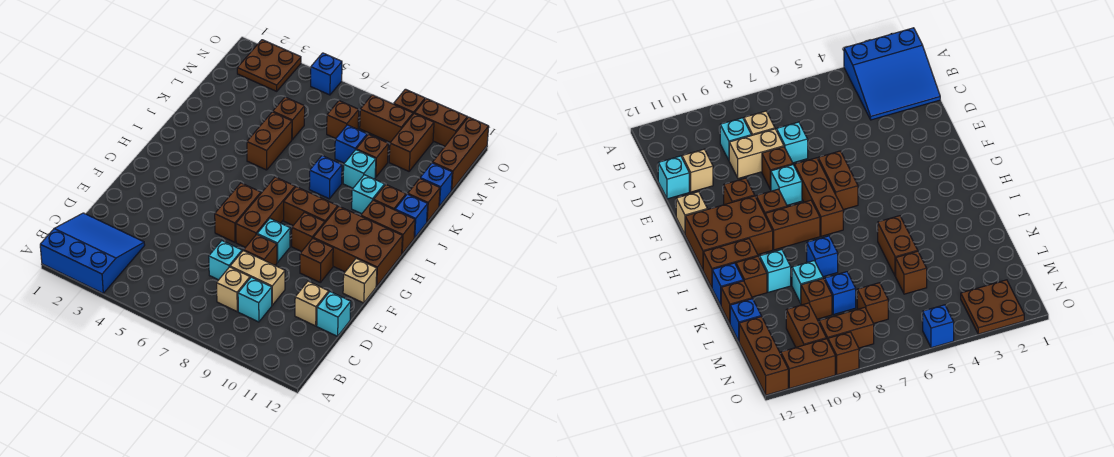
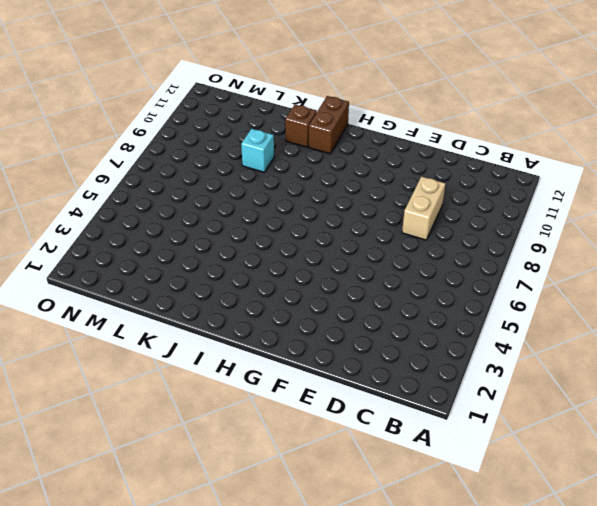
none -> blue 3x3 slope [40,213,145,293]
none -> tan 1x1 brick [217,267,250,311]
none -> cyan 1x1 brick [238,277,272,322]
none -> cyan 1x1 brick [209,241,242,280]

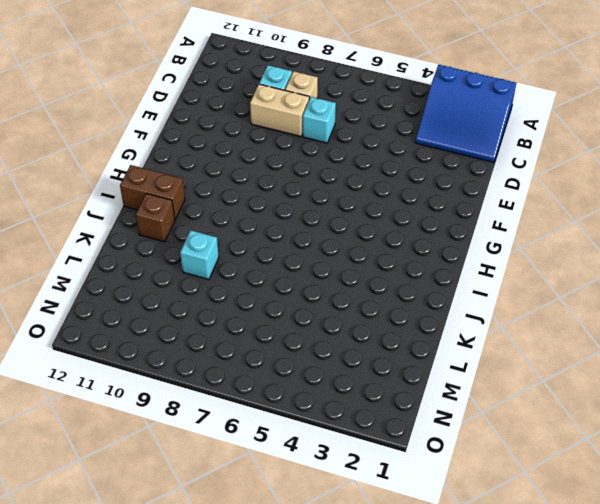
none -> tan 1x1 brick [295,281,329,326]
none -> cyan 1x1 brick [317,292,351,336]
none -> brown 1x1 brick [244,234,277,265]
none -> brown 1x2 brick [215,183,261,242]

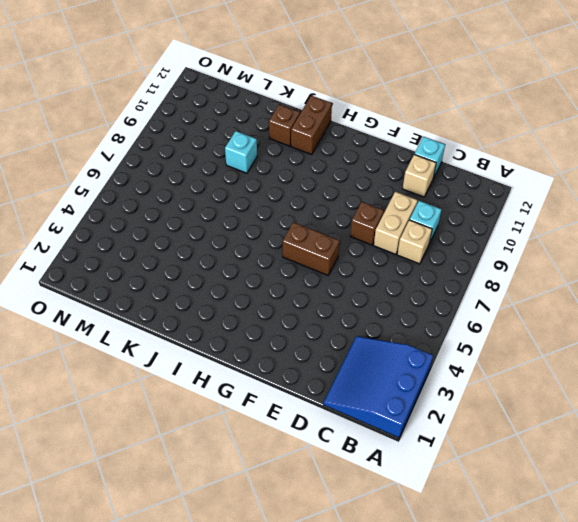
none -> cyan 1x1 brick [209,241,242,280]
none -> brown 1x3 brick [236,177,295,247]
none -> cyan 1x1 brick [257,219,290,262]
none -> brown 1x1 brick [300,238,333,282]

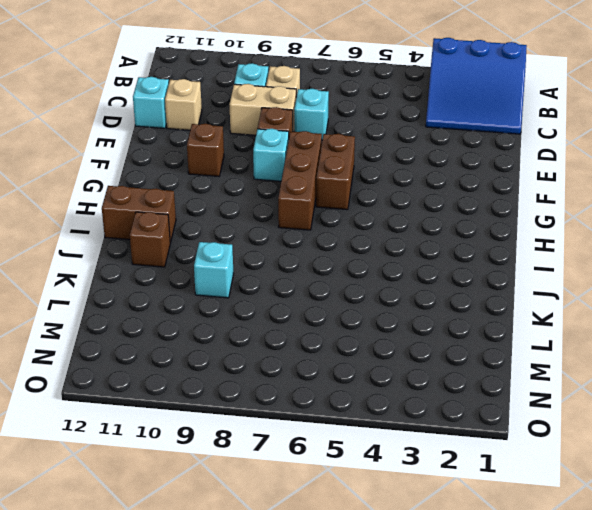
none -> tan 1x1 brick [343,259,377,303]
none -> brown 1x1 brick [292,212,325,252]
none -> brown 2x3 brick [313,206,402,286]
none -> brown 1x2 brick [284,187,338,225]

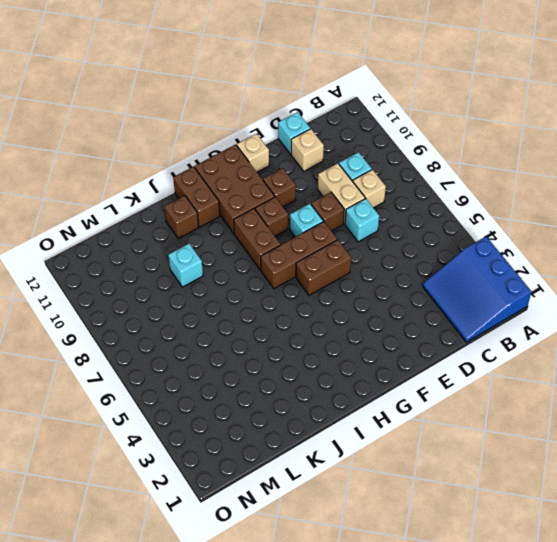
none -> brown 1x2 brick [247,112,292,170]
none -> blue 1x1 brick [309,156,342,199]
none -> cyan 1x1 brick [352,175,385,214]
none -> blue 1x1 brick [395,194,428,238]

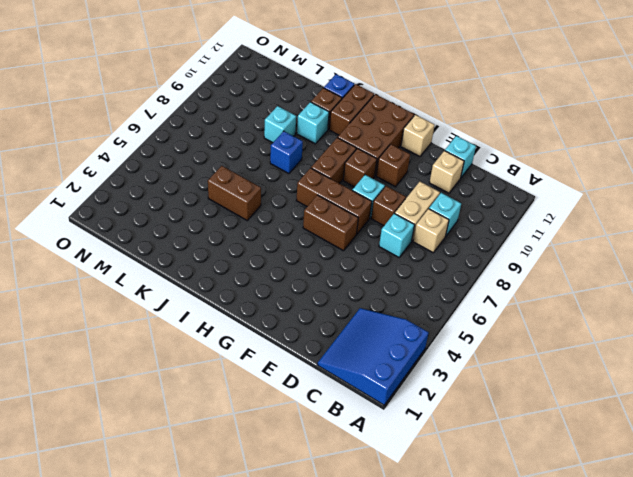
none -> brown 1x1 brick [408,178,440,222]
none -> brown 1x1 brick [273,97,305,139]
none -> blue 1x1 brick [335,125,367,163]
none -> brown 1x1 brick [356,134,388,177]

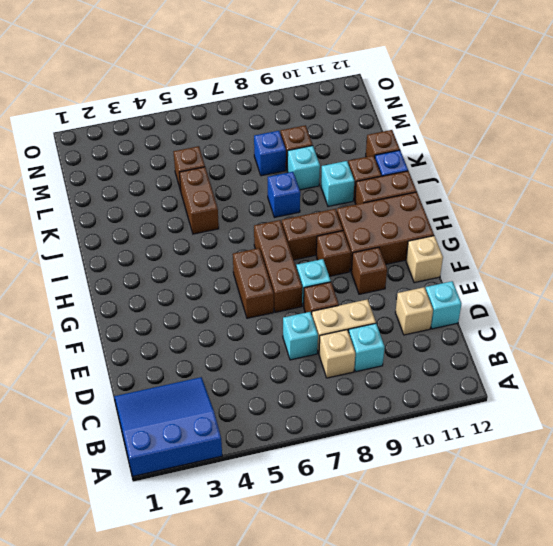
none -> blue 1x1 brick [420,163,452,206]
none -> brown 1x1 brick [327,101,359,138]
none -> brown 1x2 brick [389,113,434,171]
none -> brown 1x3 brick [433,117,489,190]

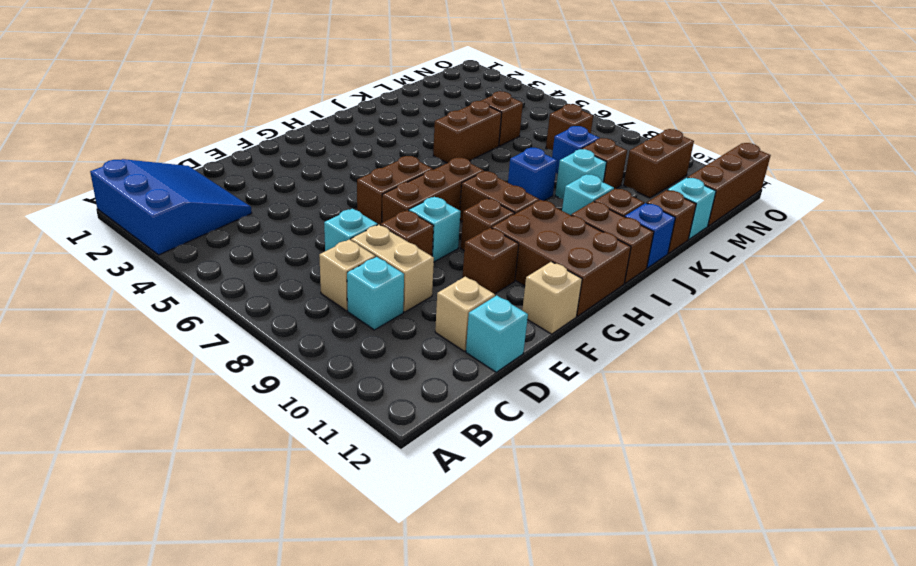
cyan 1x1 brick [668,178,716,239] -> blue 1x1 brick [420,163,452,206]
none -> brown 2x2 plate [237,40,301,91]
none -> brown 1x2 brick [360,95,413,142]
none -> blue 1x1 brick [311,53,342,95]
none -> brown 1x1 brick [394,89,425,114]

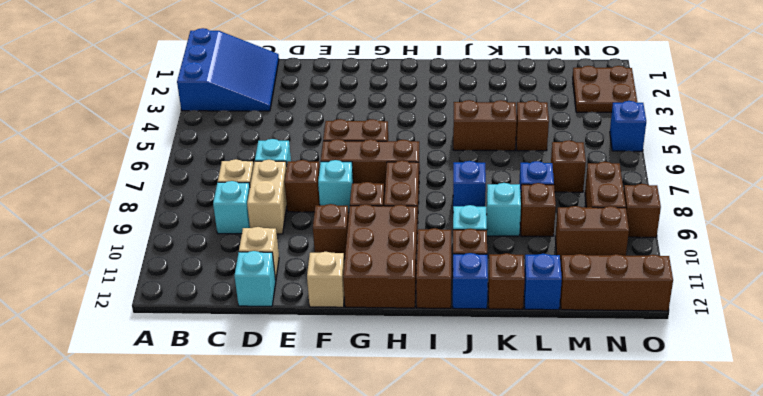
none -> brown 1x2 brick [415,99,467,146]

